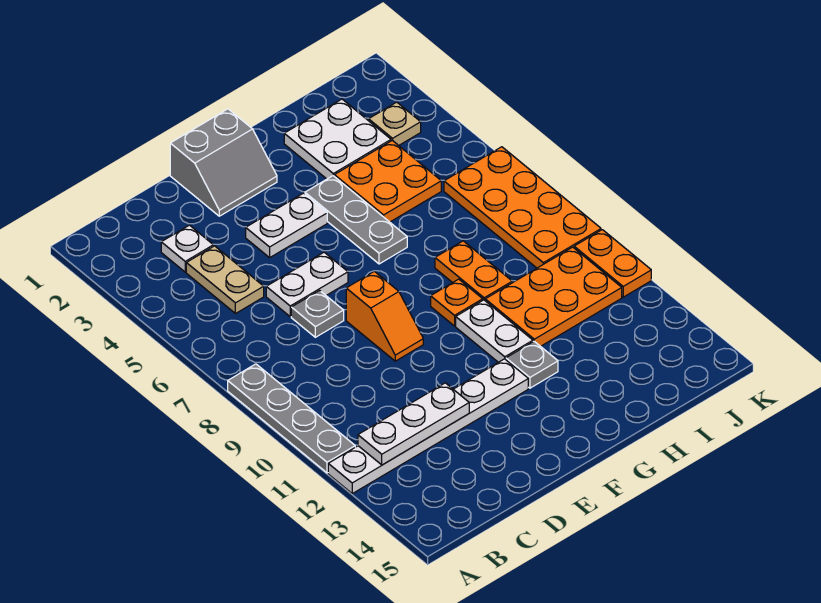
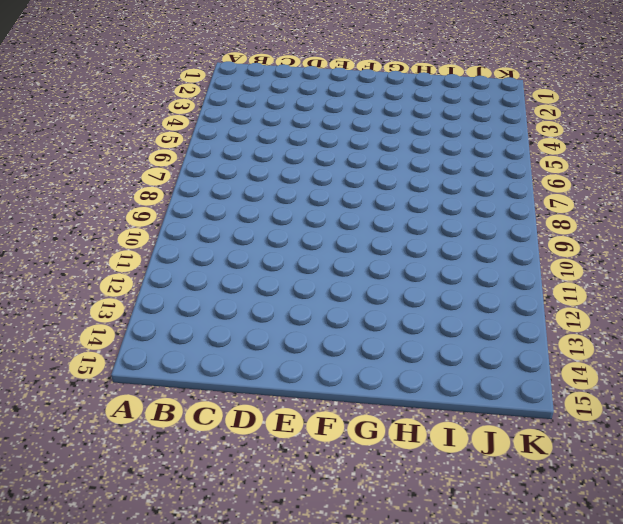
none -> grey 1x4 plate [228,364,355,473]
none -> white 1x6 plate [328,359,528,493]
none -> white 1x1 plate [161,225,213,272]

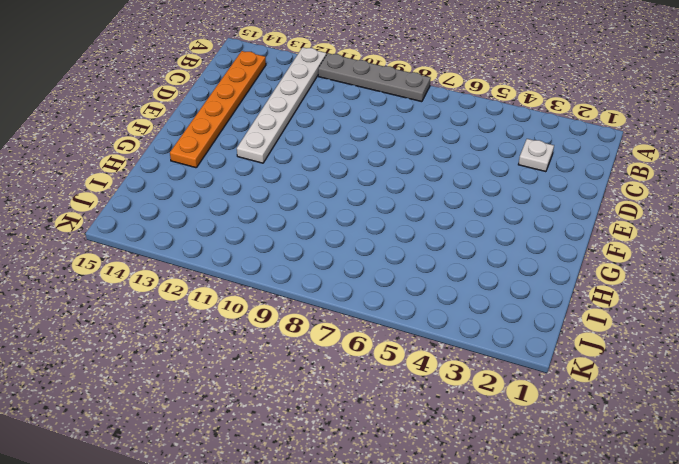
orange 1x6 plate [170,51,266,168] -> none
none -> tan 1x2 plate [186,246,264,314]
none -> white 1x2 plate [266,252,348,317]
none -> grey 1x1 plate [291,291,344,337]

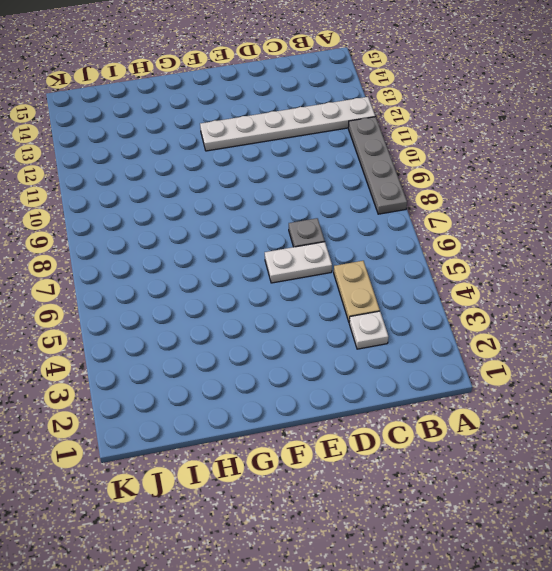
none -> grey 2x2 slope [170,109,277,216]
none -> white 1x2 plate [246,193,327,258]
none -> orange 1x2 slope [346,271,423,361]

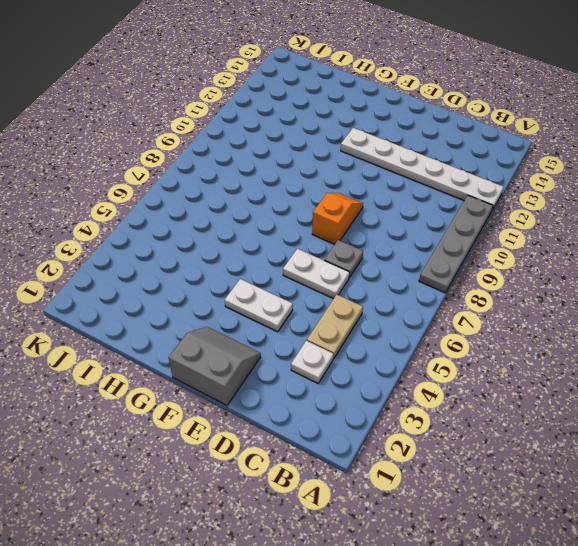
none -> grey 1x3 plate [305,176,407,264]
none -> orange 1x1 plate [431,279,483,326]
none -> white 1x2 plate [456,300,533,362]

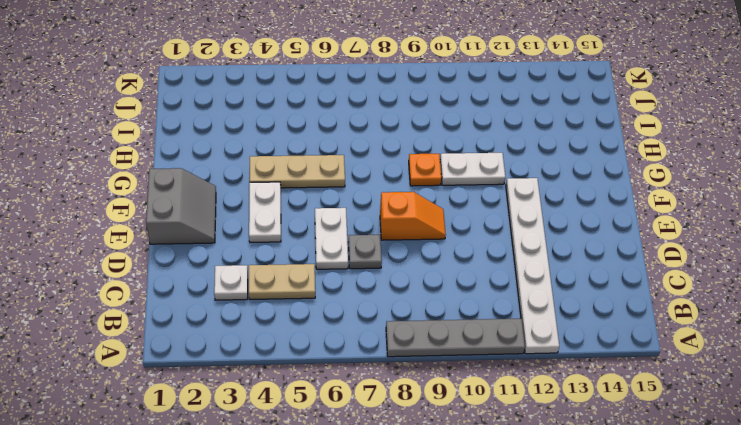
tan 1x3 plate [250,155,345,188] -> grey 1x3 plate [305,176,407,264]
none -> grey 1x1 plate [506,341,558,388]
none -> white 2x2 plate [284,99,391,179]
none -> orange 2x2 plate [335,140,441,222]

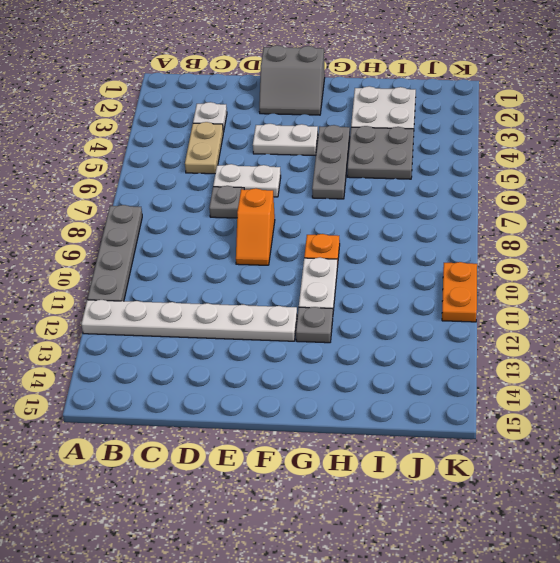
grey 2x2 plate [347,126,414,179] -> orange 2x2 plate [335,140,441,222]
none -> orange 1x2 plate [435,241,512,300]
none -> orange 2x3 plate [485,247,622,346]
none -> tan 1x1 plate [369,102,421,145]

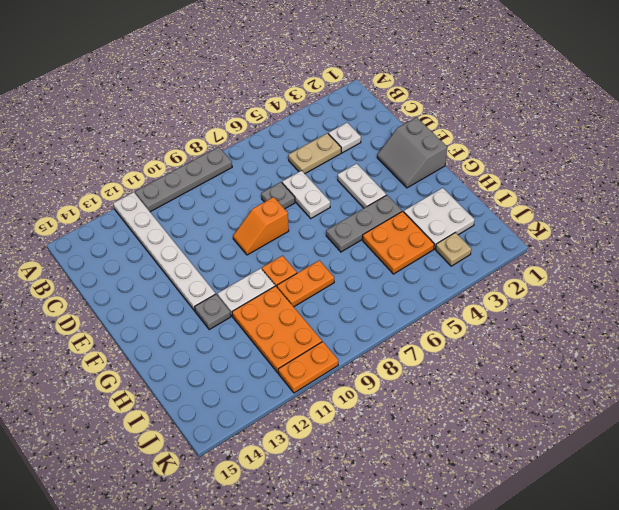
none -> orange 2x4 plate [444,147,601,268]
none -> white 1x3 plate [358,383,469,465]

